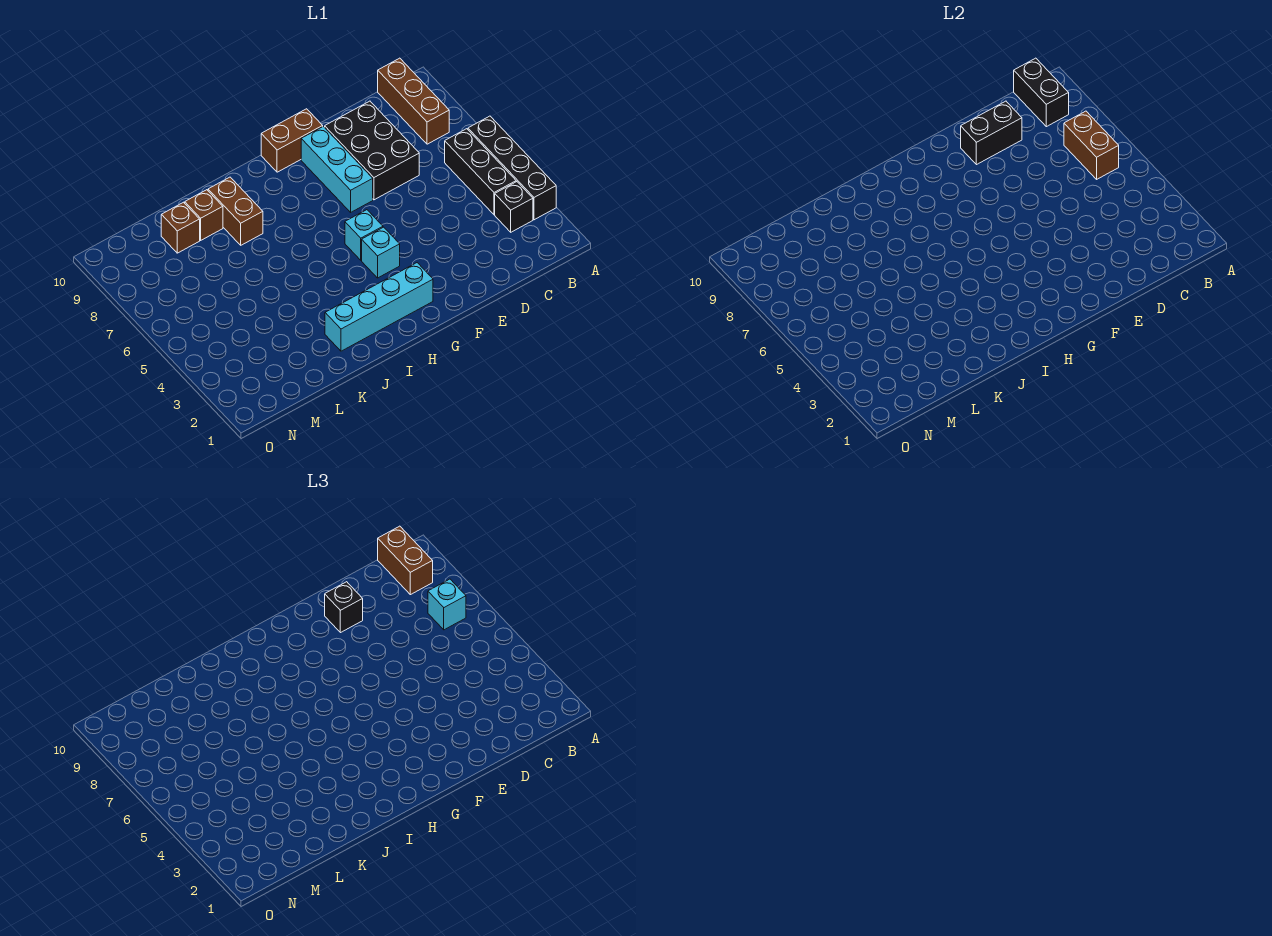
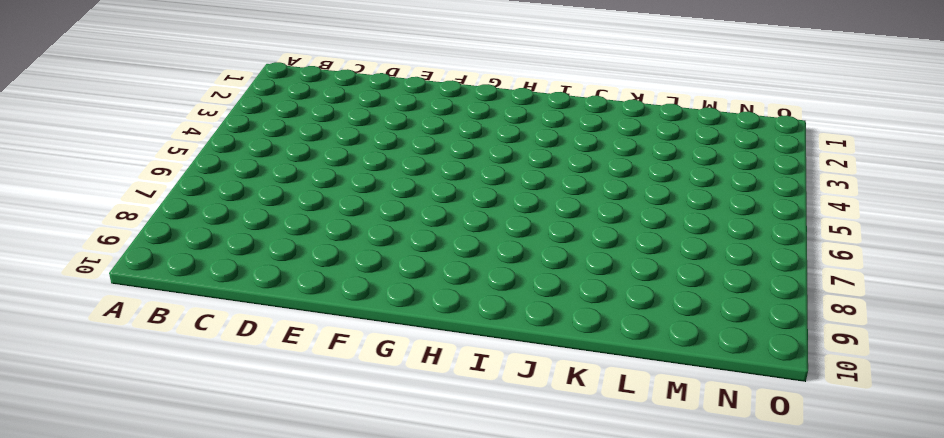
none -> black 1x4 brick [468,116,556,220]
none -> black 1x1 brick [495,182,533,232]
none -> black 1x3 brick [445,129,516,215]

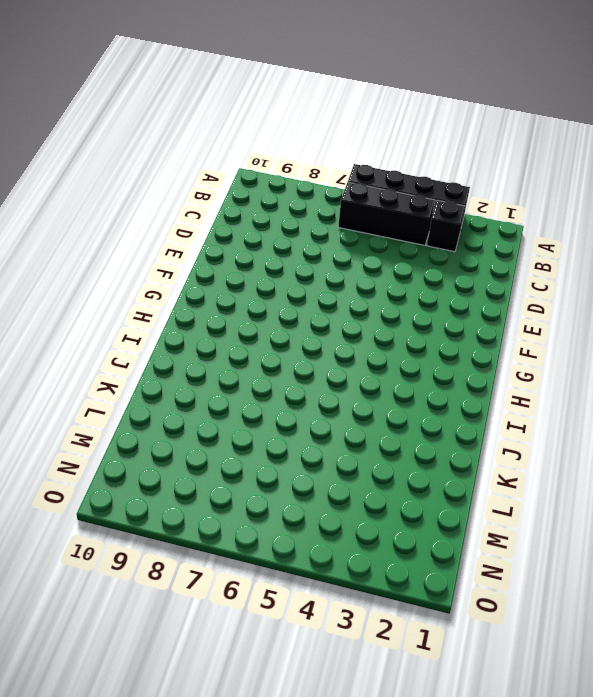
none -> brown 1x3 brick [378,58,449,144]
none -> black 2x3 brick [325,101,419,200]
none -> cyan 1x3 brick [301,126,373,212]

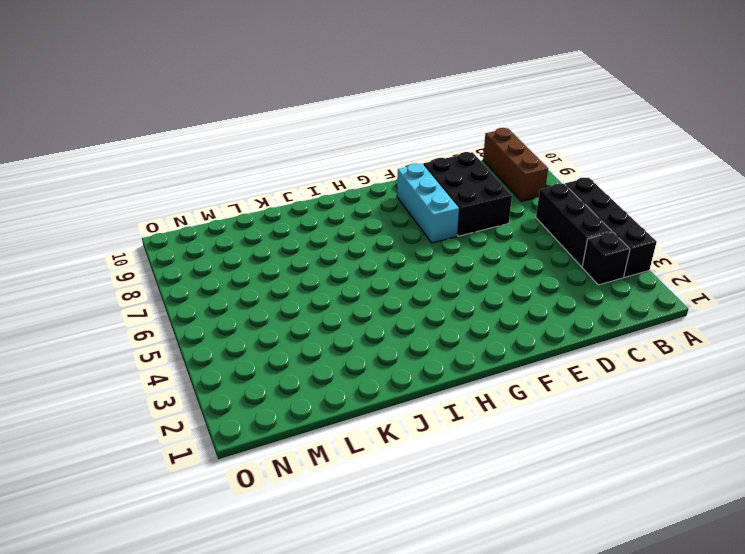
none -> brown 1x2 brick [261,109,323,172]
none -> cyan 1x4 brick [325,263,433,351]
none -> cyan 1x1 brick [362,227,400,278]

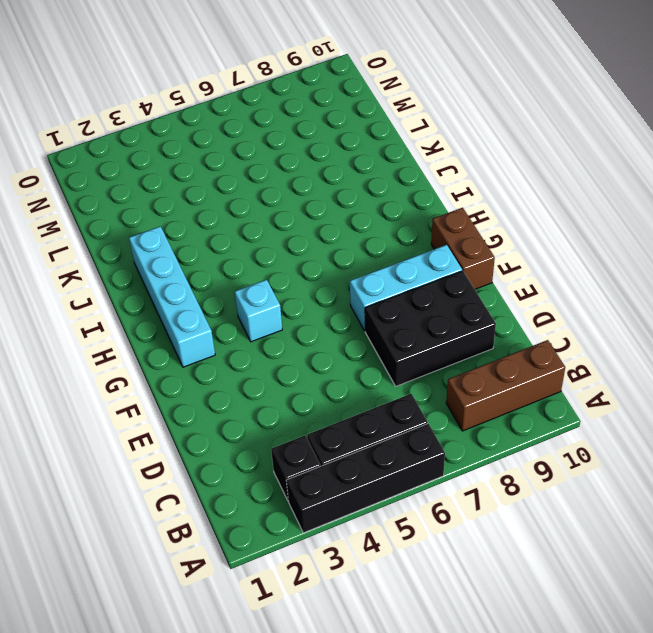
none -> cyan 1x1 brick [345,210,383,260]
none -> brown 1x2 brick [208,177,263,245]
none -> brown 1x1 brick [185,190,223,240]

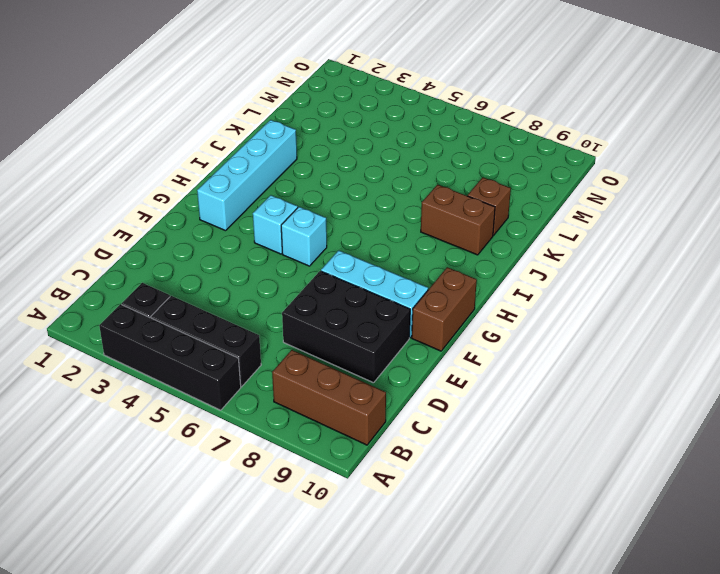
none -> brown 1x1 brick [161,202,200,253]
none -> brown 1x2 brick [1064,111,1119,179]
none -> black 1x2 brick [1014,58,1069,127]

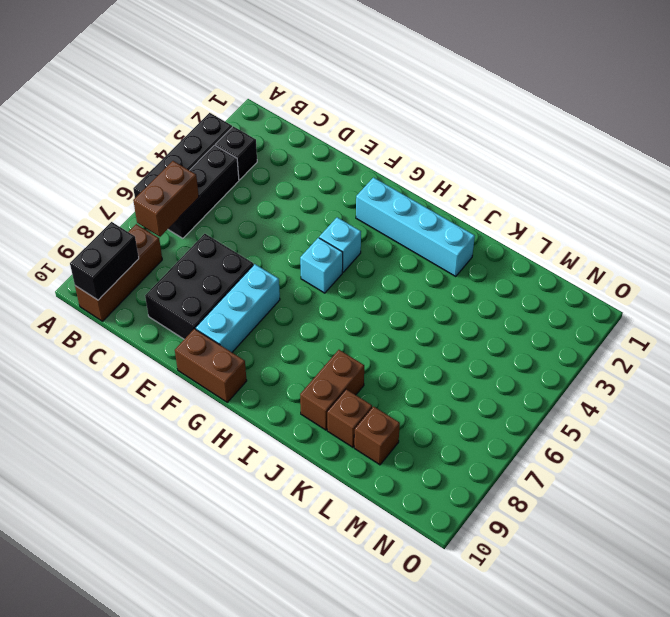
none -> black 1x2 brick [961,101,1022,165]
none -> cyan 1x1 brick [428,579,466,630]
none -> brown 1x2 brick [378,526,433,595]

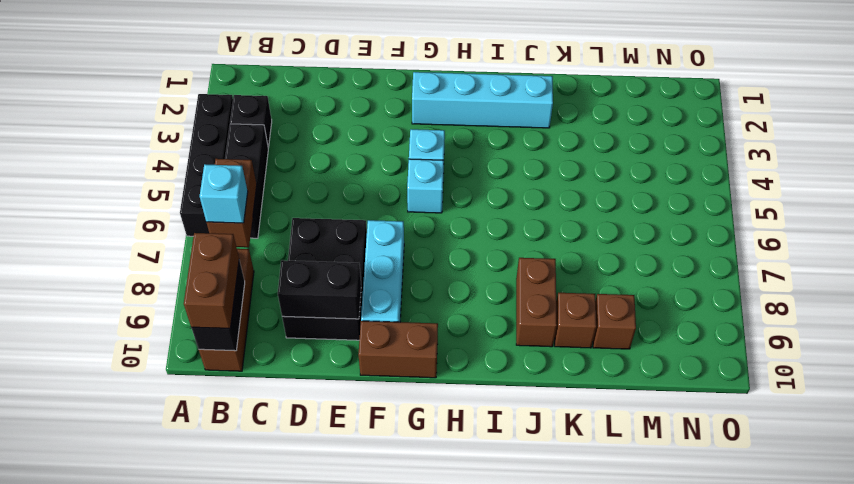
none -> black 1x1 brick [325,582,363,633]

